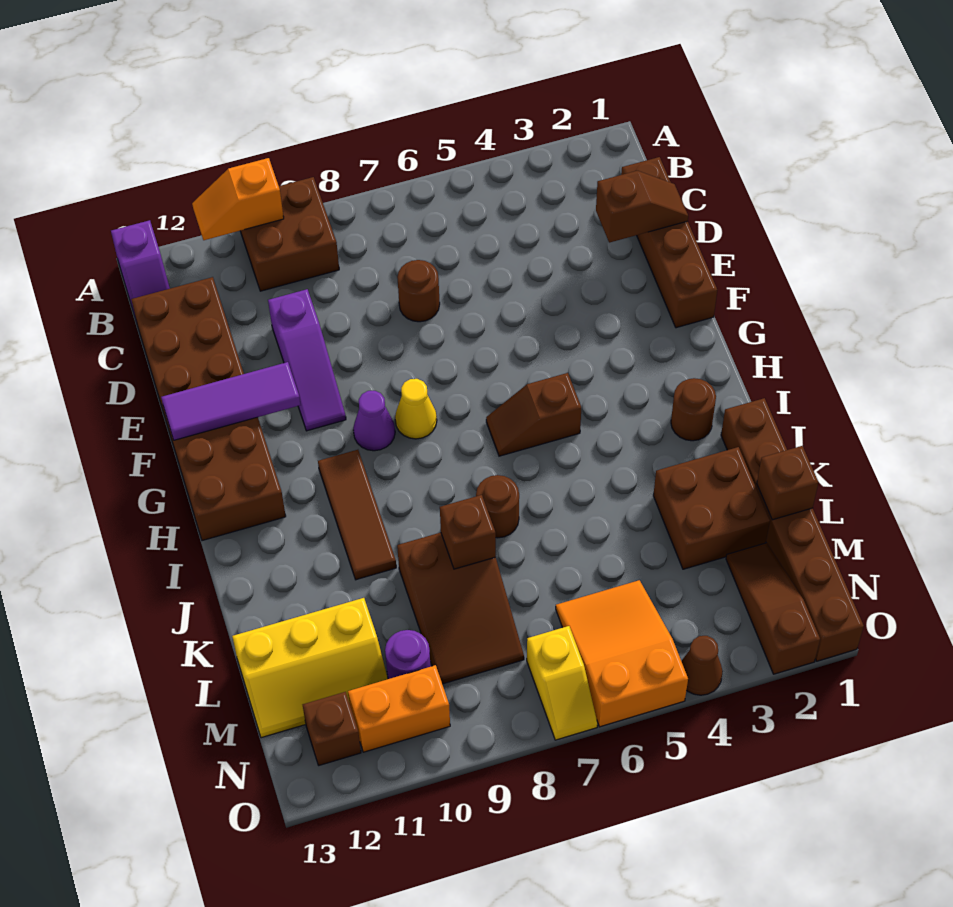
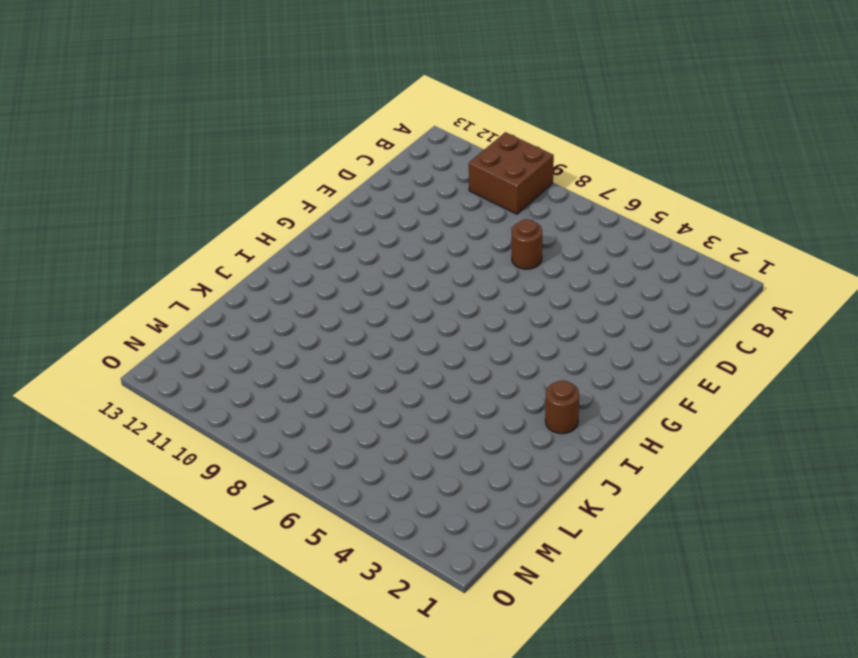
none -> purple 1x2 slope [111,220,170,319]
none -> brown 1x4 brick [621,157,717,328]
none -> brown 2x6 brick [131,277,286,541]

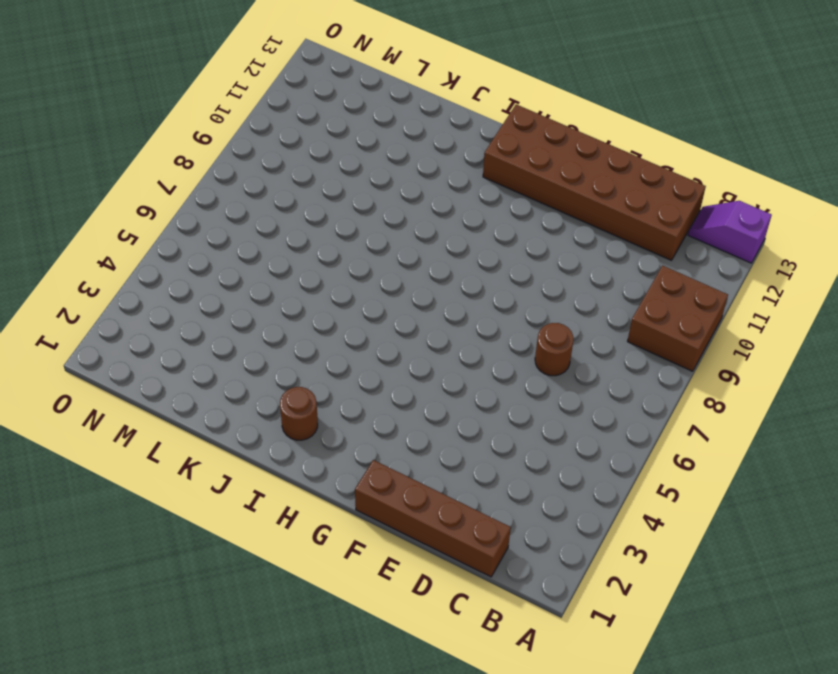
none -> purple 1x3 slope [268,289,346,431]
none -> yellow 1x1 cone [395,379,437,439]
none -> purple 1x1 cone [353,391,395,451]

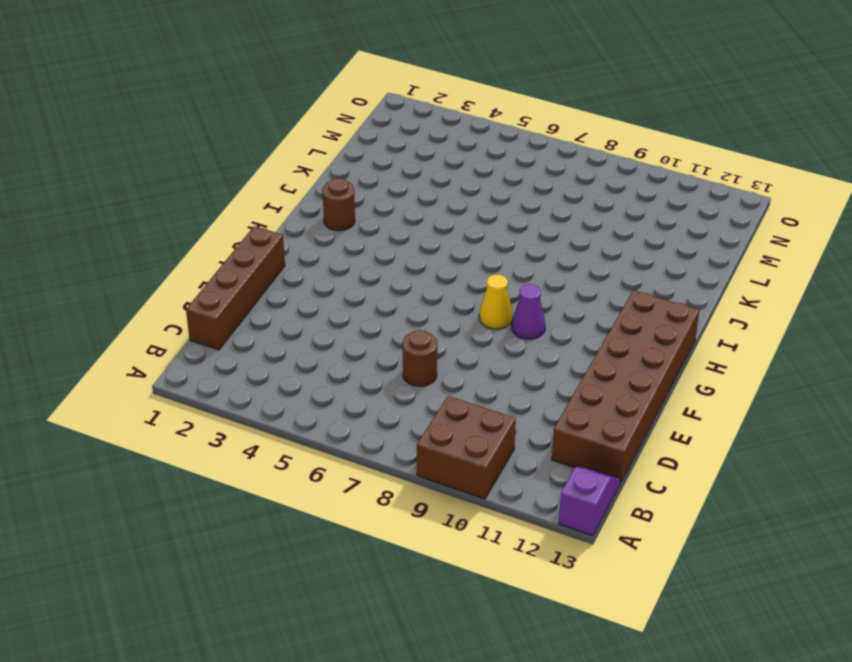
none -> purple 1x3 slope [268,289,346,431]
none -> brown 1x2 slope [486,373,581,456]
none -> brown 1x3 tile [318,450,396,580]

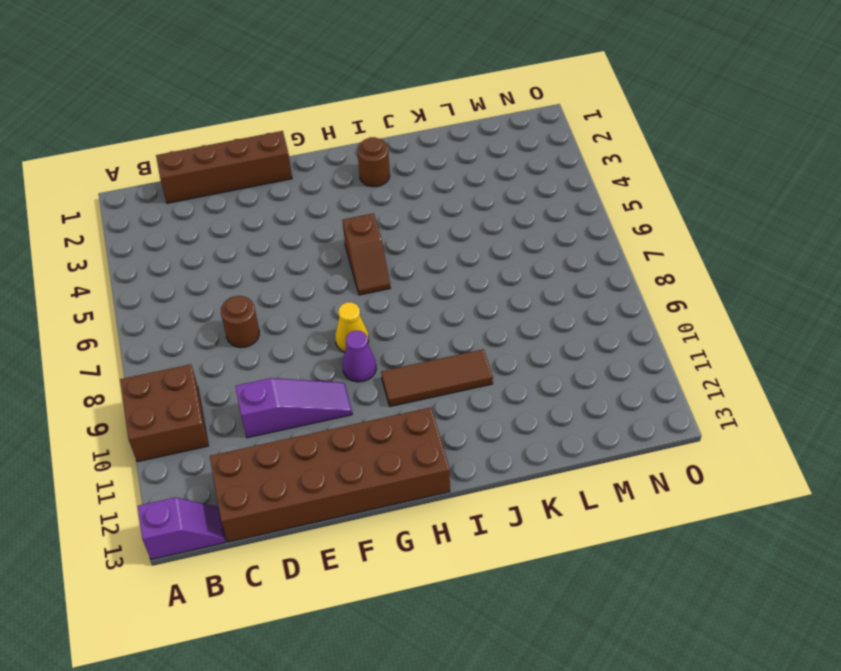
none -> brown 1x6 brick [721,398,864,661]
none -> brown 1x1 round brick [476,475,519,538]
none -> brown 2x2 brick [653,447,770,569]

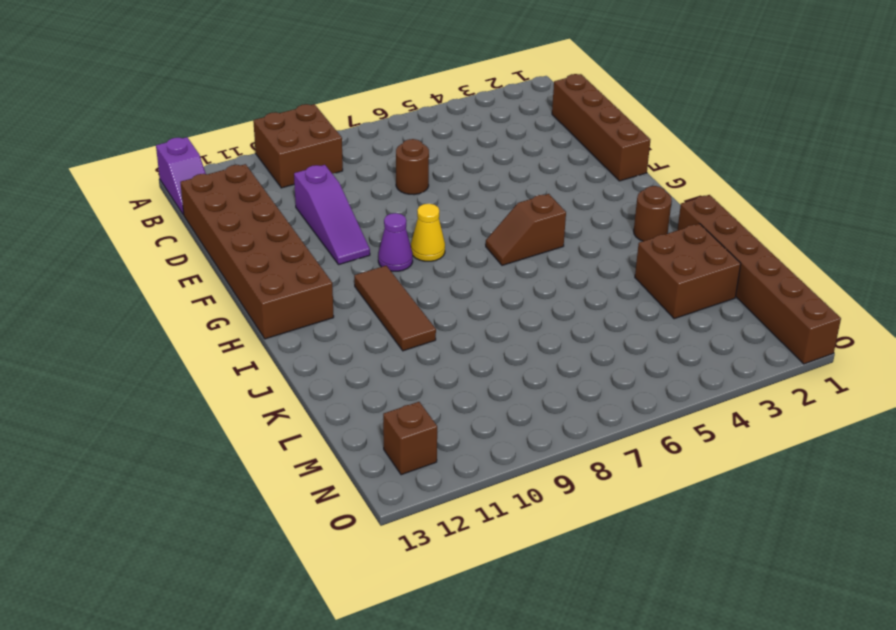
none -> brown 1x1 round brick [476,475,519,538]
none -> brown 2x3 slope [397,533,524,684]
none -> yellow 2x3 slope [232,598,388,738]

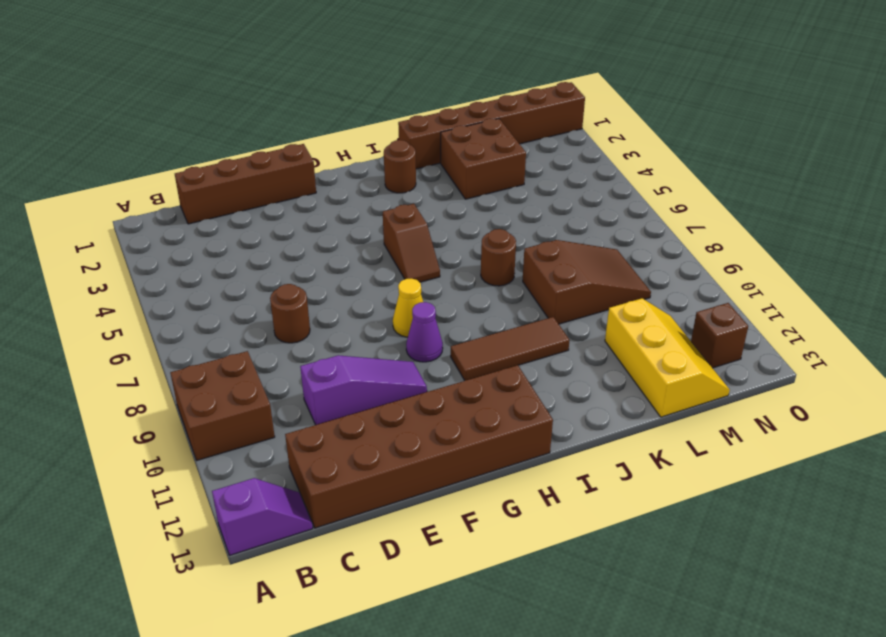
none -> brown 1x3 slope [726,543,820,674]
none -> orange 2x3 slope [556,580,688,727]
none -> purple 1x1 round brick [385,630,431,679]

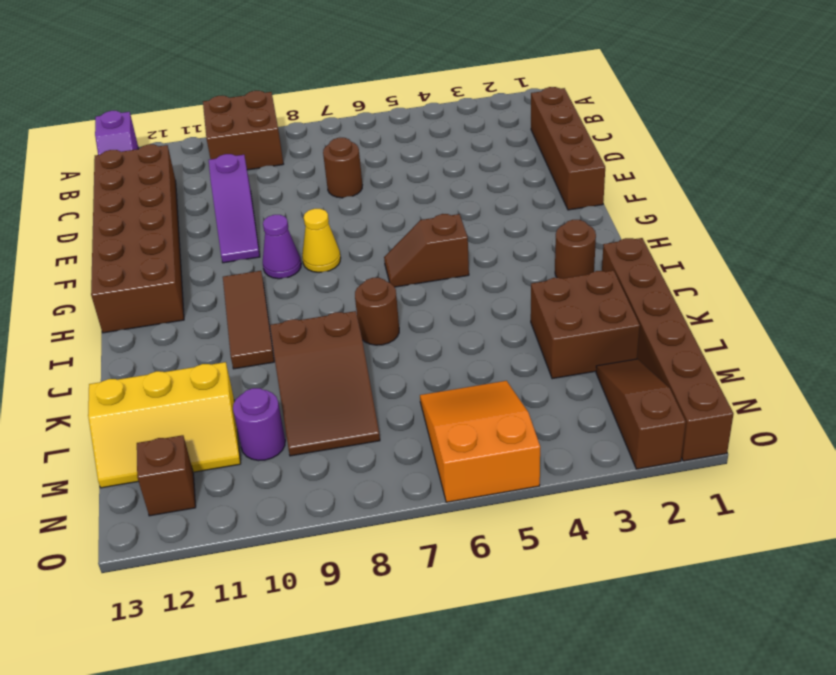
none -> yellow 1x2 slope [527,626,598,740]
none -> orange 1x2 brick [348,665,450,752]
none -> brown 1x1 cone [681,636,723,695]

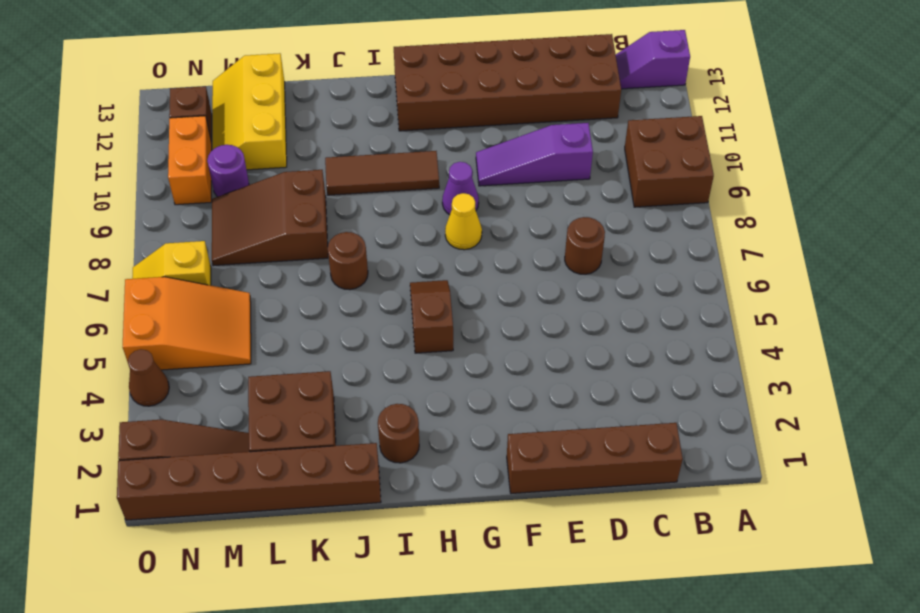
none -> orange 1x2 slope [192,158,284,240]
none -> brown 1x2 slope [596,171,688,243]
none -> purple 1x3 tile [161,362,301,440]

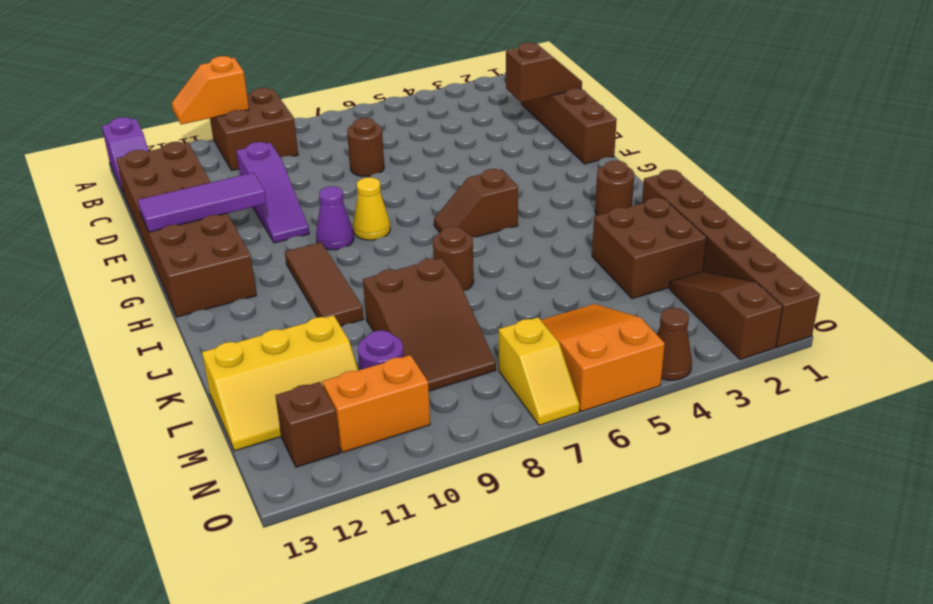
none -> brown 1x1 brick [440,495,496,569]
none -> brown 1x1 brick [757,446,818,520]

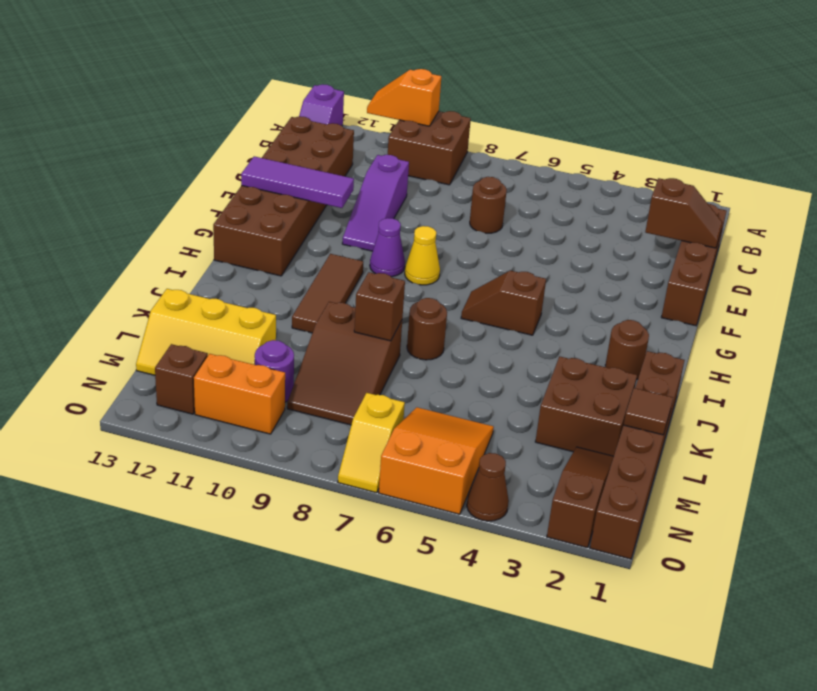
brown 1x1 tile [624,388,673,435] -> brown 1x1 brick [757,446,818,520]

